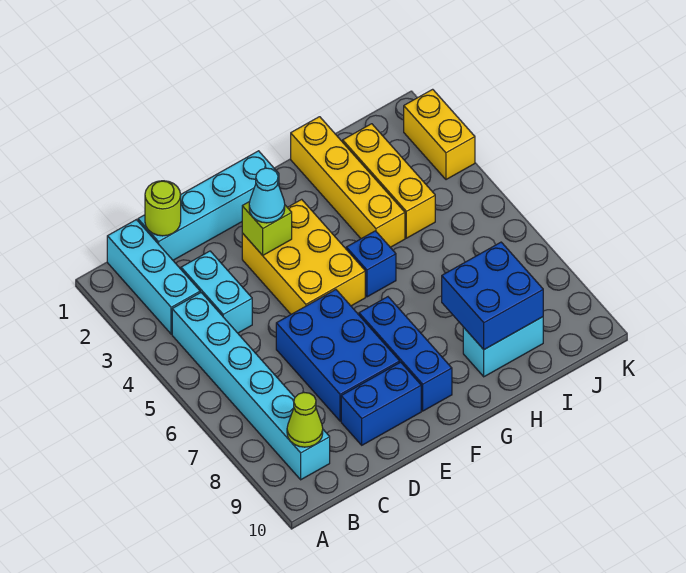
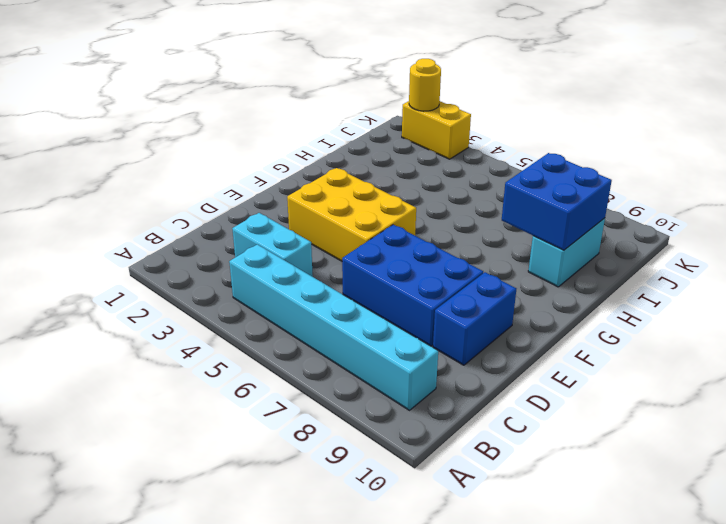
yellow 1x1 round brick [409,59,441,111] -> none
none -> cyan 1x3 brick [107,220,200,334]
none -> cyan 1x4 brick [138,151,279,260]
none -> blue 1x3 brick [359,297,452,411]

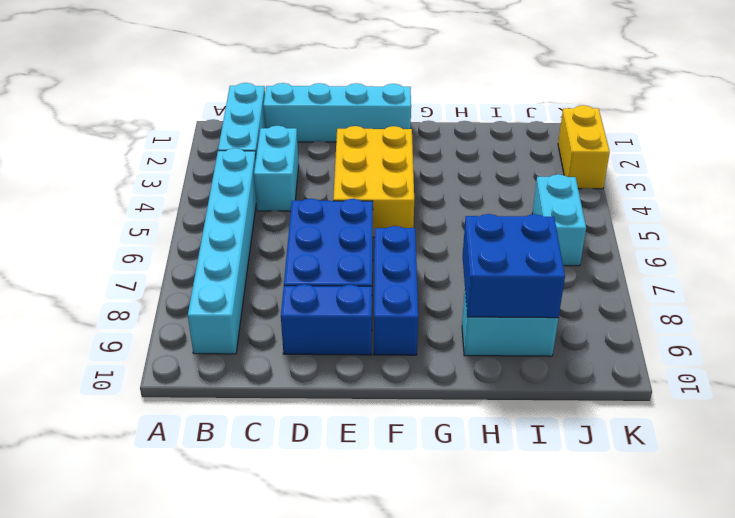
cyan 1x2 brick [532,174,586,266] -> none
none -> blue 1x1 brick [346,231,396,297]
none -> yellow 1x4 brick [291,117,405,247]
none -> yellow 1x3 brick [343,124,435,238]

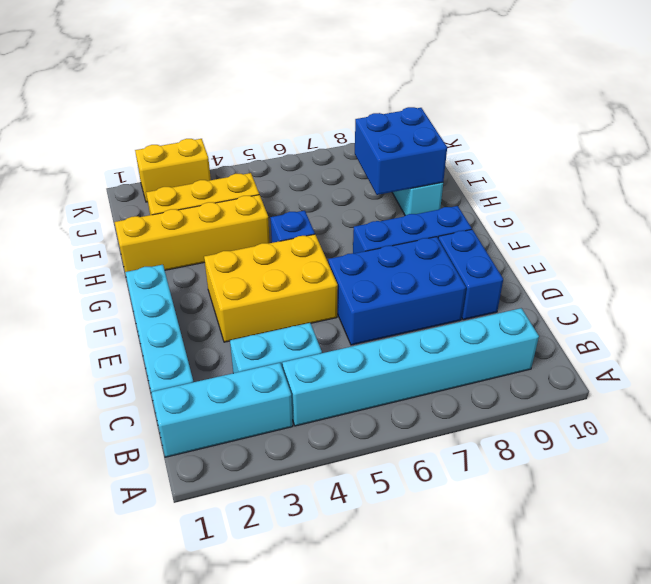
none -> lime 1x1 cone [287,392,323,447]
none -> lime 1x1 round brick [145,181,181,236]
none -> lime 1x1 brick [242,202,292,255]

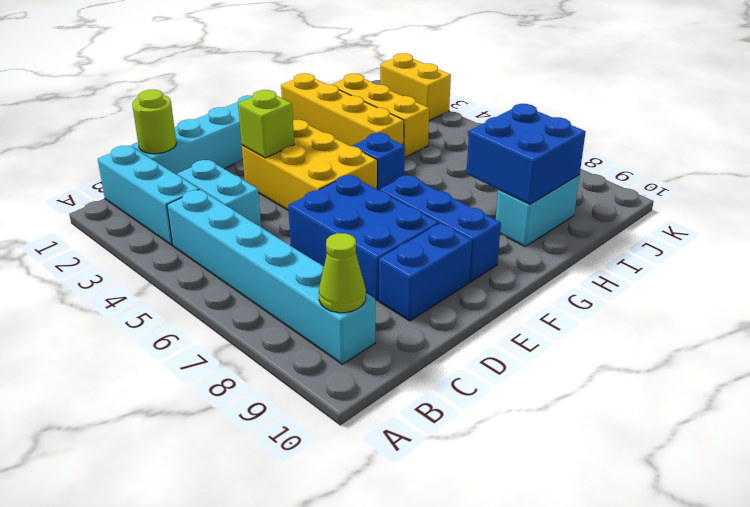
none -> cyan 1x1 cone [249,168,285,223]

